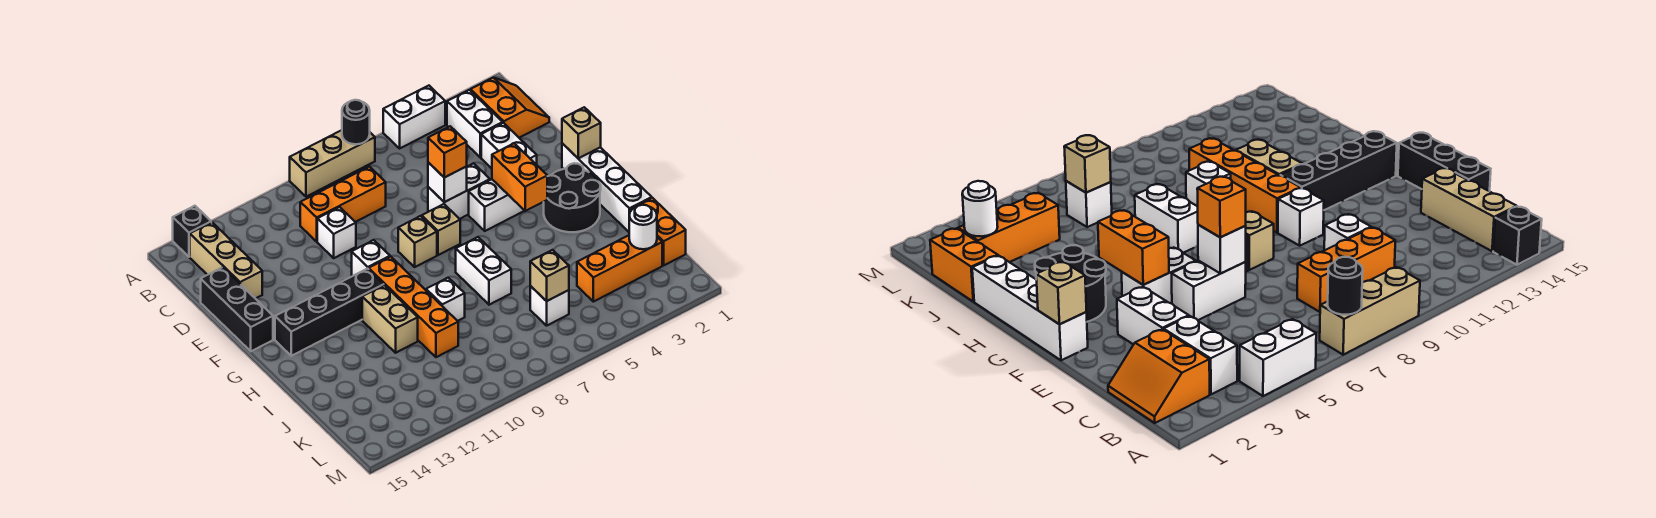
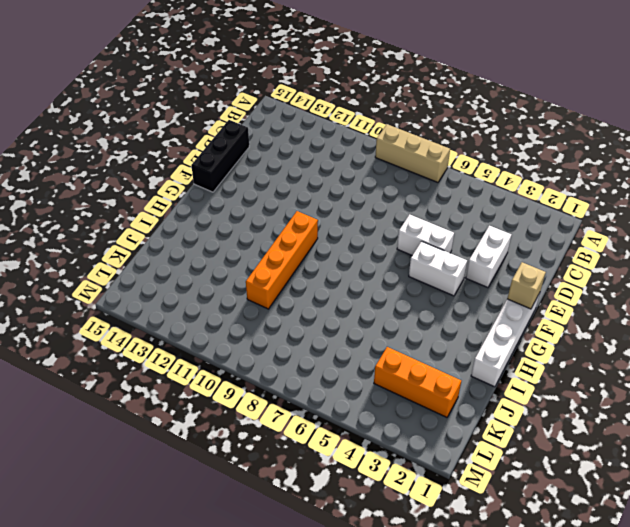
none -> white 1x2 brick [383,86,445,148]
none -> black 1x1 brick [173,206,211,257]
none -> orange 2x2 slope [471,78,549,138]
none -> white 1x2 brick [447,90,503,158]

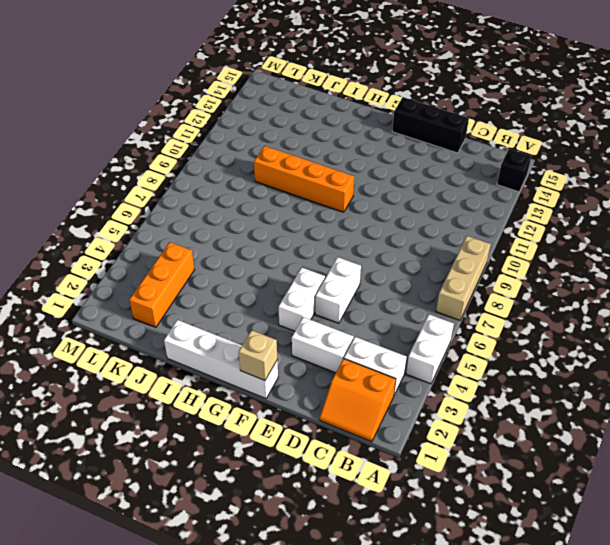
none -> tan 1x3 brick [190,222,262,299]
none -> orange 1x3 brick [300,166,386,242]
none -> white 1x1 brick [317,207,356,258]
none -> tan 1x1 brick [422,204,460,255]

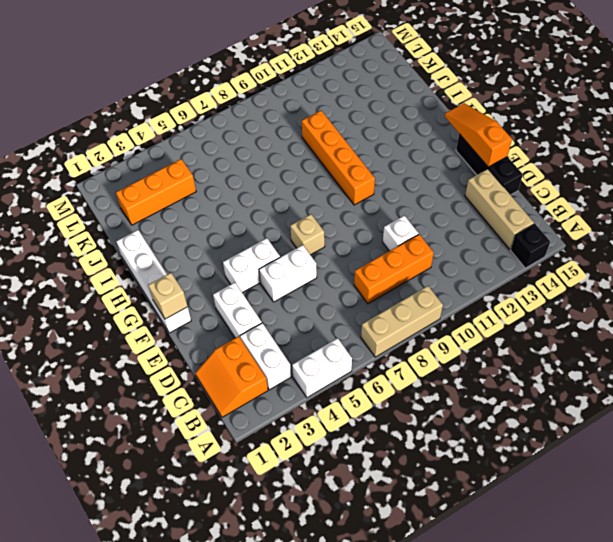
orange 1x3 slope [445,103,512,167] -> none
none -> tan 1x1 brick [398,216,437,267]
none -> white 1x1 brick [352,240,390,276]
none -> black 2x2 round brick [544,163,601,232]
none -> black 1x4 brick [275,269,384,356]

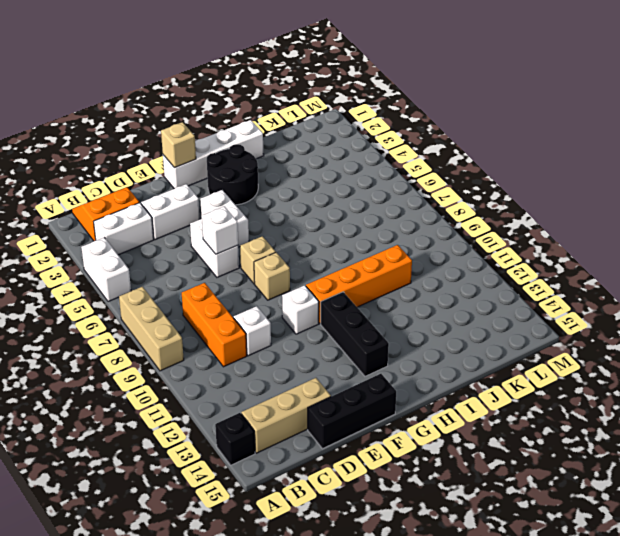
black 1x3 brick [321,292,389,376] -> black 1x4 brick [275,269,384,356]
none -> white 1x2 brick [456,237,511,305]
none -> tan 1x2 brick [362,285,418,353]
none -> white 1x1 brick [426,278,465,321]
none -> orange 1x2 brick [630,198,686,265]

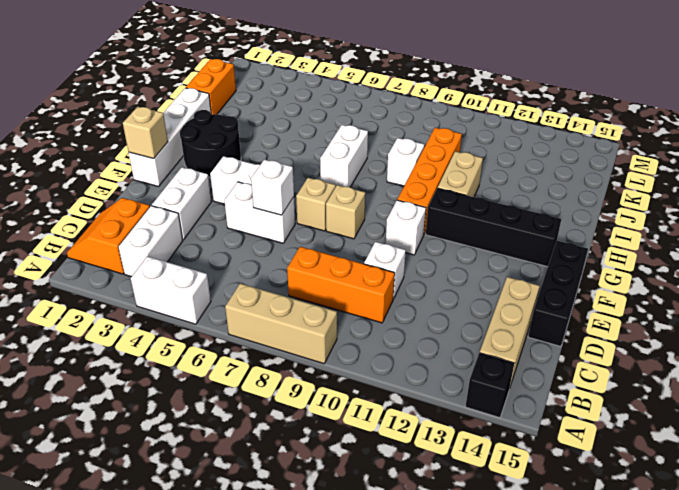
none -> orange 1x3 brick [577,235,662,302]
none -> white 1x1 brick [530,286,569,326]
none -> black 1x1 round brick [342,100,370,144]
none -> orange 1x2 brick [492,143,547,211]

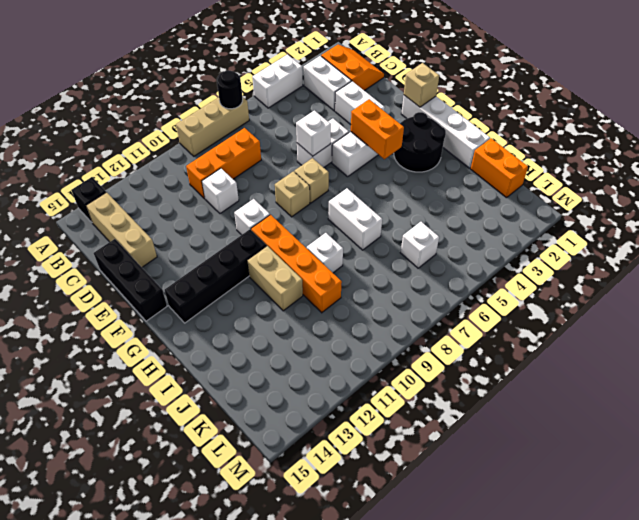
none -> orange 1x3 brick [577,235,662,302]
none -> white 1x1 round brick [629,205,657,249]
none -> tan 1x1 brick [530,250,569,301]
none -> orange 1x1 brick [428,126,467,178]

